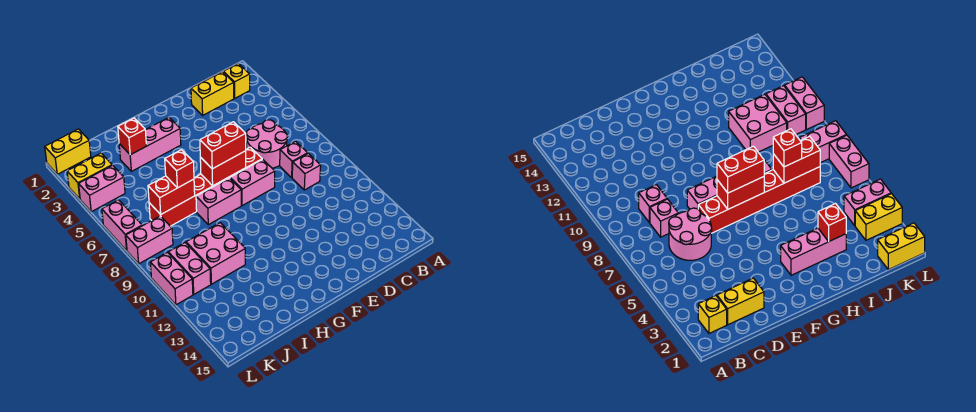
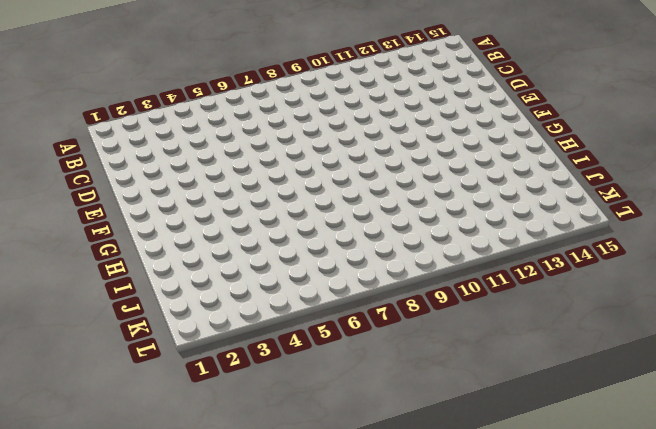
none -> yellow 1x1 brick [223,64,250,98]
none -> yellow 1x2 brick [191,72,234,115]
none -> pink 2x2 round brick [246,120,287,168]

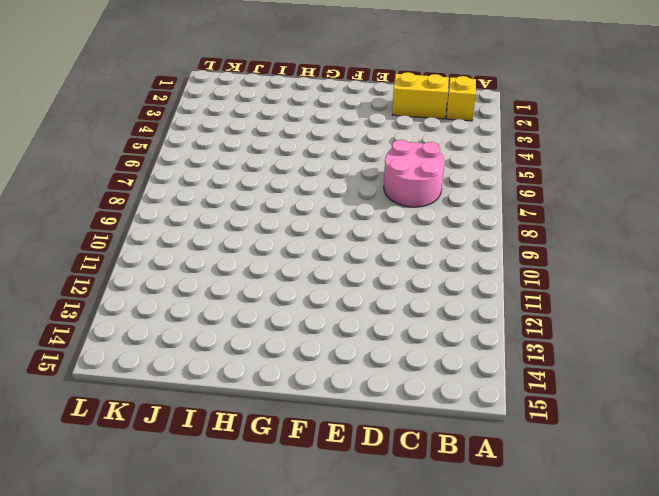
none -> pink 1x1 brick [280,141,308,177]
none -> pink 1x1 brick [292,153,321,190]
none -> red 1x6 brick [149,147,262,226]

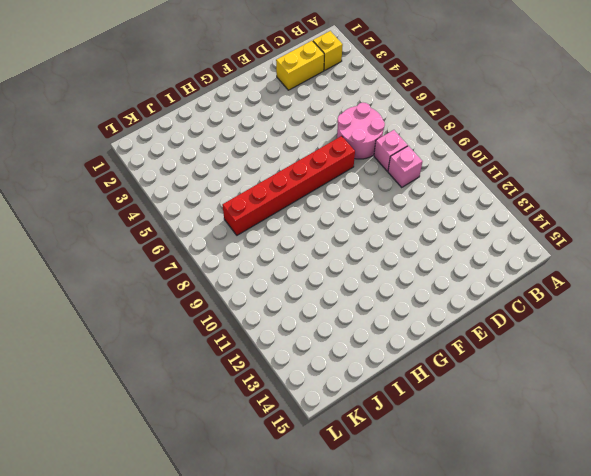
none -> pink 1x2 brick [230,159,275,206]
none -> pink 1x3 brick [119,117,181,171]
none -> pink 1x2 brick [196,178,241,225]

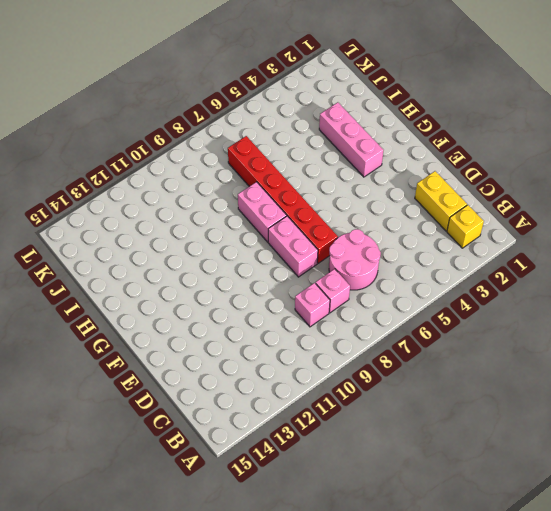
none -> pink 2x2 brick [186,223,245,284]
none -> yellow 1x2 brick [45,129,91,174]
none -> yellow 1x2 brick [67,153,112,199]

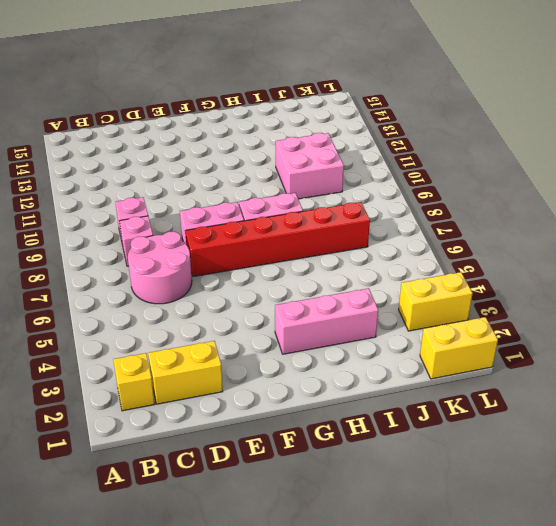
none -> pink 1x2 brick [79,165,125,212]
none -> pink 1x2 brick [126,216,173,264]
none -> pink 1x2 brick [168,243,211,294]

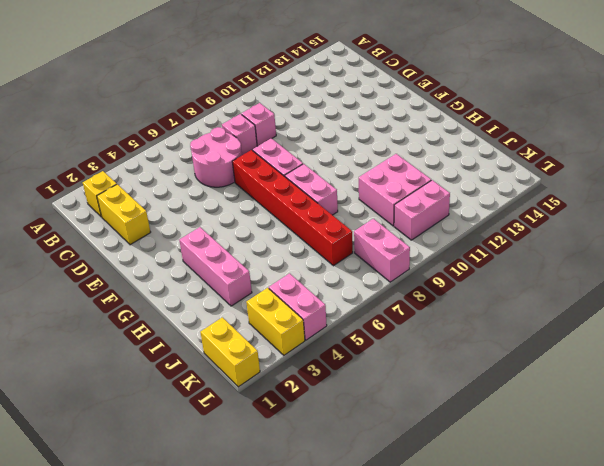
none -> pink 1x2 brick [102,200,142,250]
none -> pink 1x2 brick [150,252,193,305]
none -> red 1x2 brick [200,151,246,186]

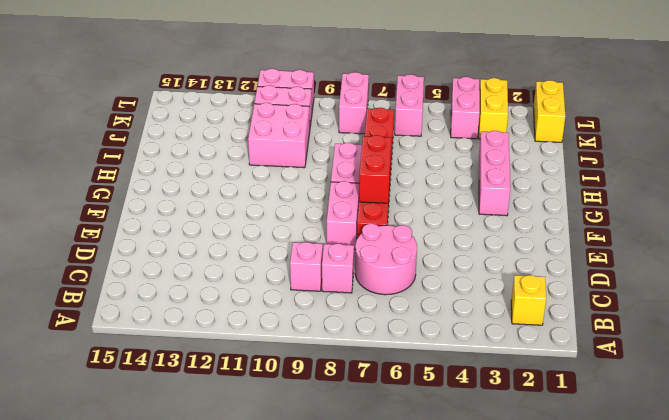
pink 1x2 brick [395,74,424,136] -> pink 1x2 brick turned to [102,200,142,250]
none -> yellow 1x2 brick [191,72,234,115]
none -> red 1x1 brick [118,118,146,155]
none -> red 1x2 brick [148,176,195,214]

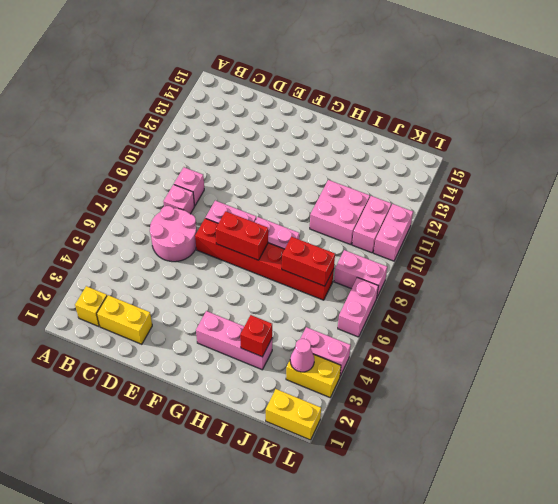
pink 1x1 cone [290,339,314,372] -> none
none -> red 1x2 brick [200,122,246,169]
none -> red 1x1 brick [165,150,194,188]

